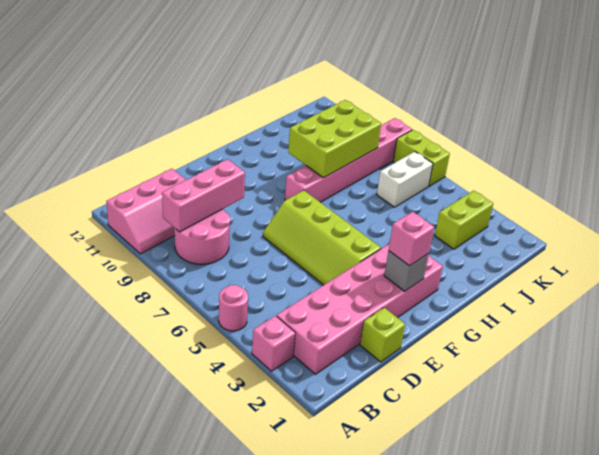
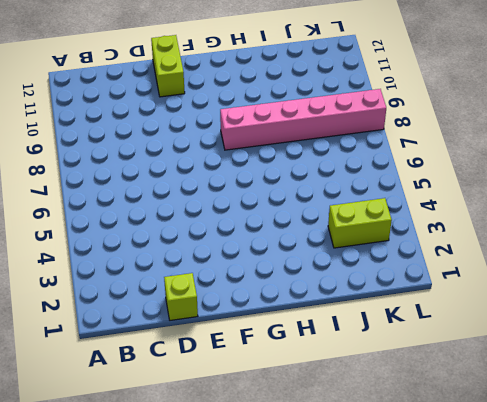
lime 1x2 brick [151,35,185,97] -> lime 1x2 brick moved to [393,130,450,186]
none -> pink 1x1 brick [252,316,295,371]
none -> pink 1x1 round brick [219,285,248,331]
none -> pink 2x3 slope [106,169,186,254]

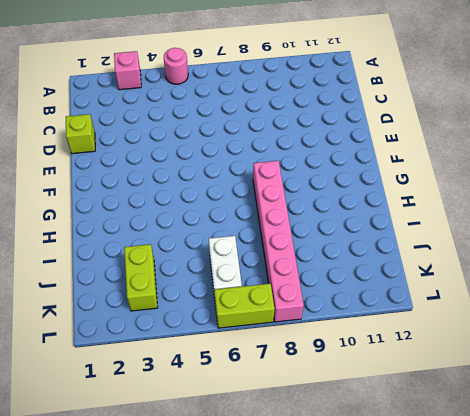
none -> pink 2x3 slope [106,169,186,254]
none -> pink 2x6 brick [277,244,443,374]
none -> pink 2x2 round brick [174,209,231,264]

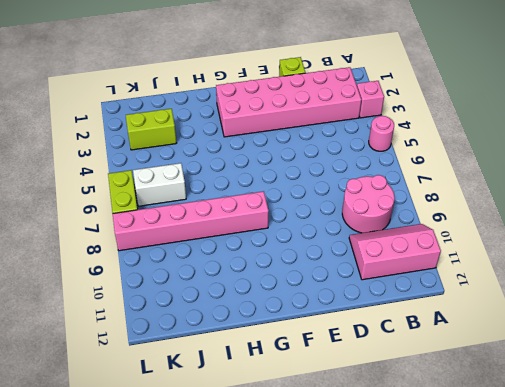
none -> lime 2x4 slope [263,190,381,285]
none -> pink 1x3 brick [162,159,245,232]
none -> grey 1x1 brick [384,251,429,291]

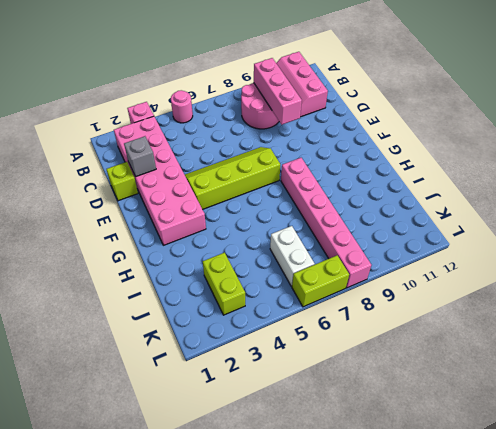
grey 1x1 brick [124,136,156,177] -> grey 1x1 brick moved to [384,251,429,291]
none -> lime 2x3 brick [288,100,381,178]
none -> pink 1x1 brick [389,212,434,266]

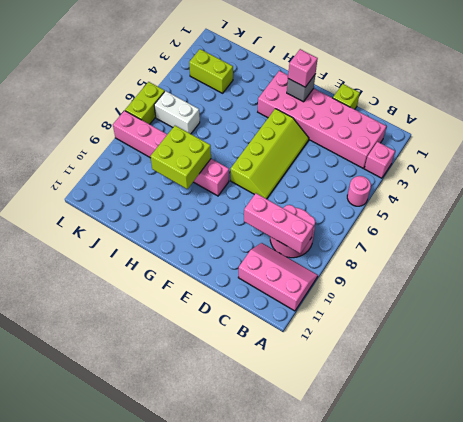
lime 2x2 brick [150,126,211,189] -> lime 2x3 brick [288,100,381,178]

